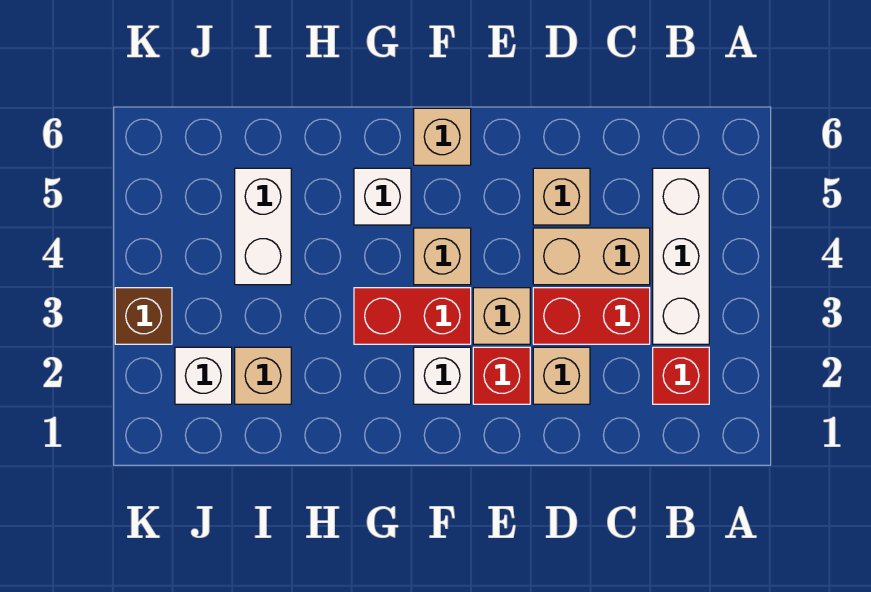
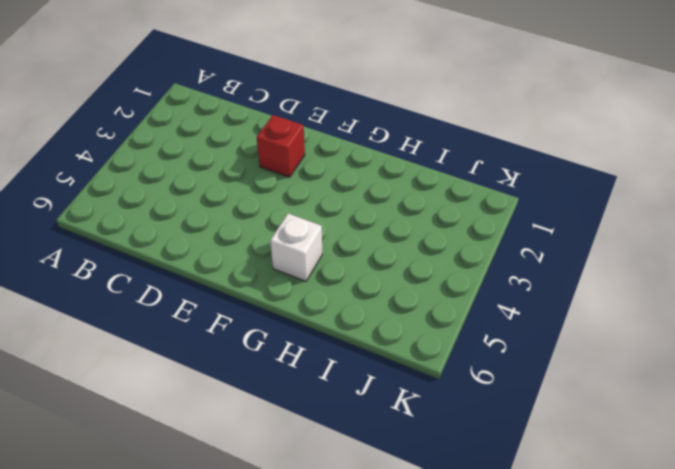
none -> red 1x1 brick [653,347,709,404]
none -> white 1x3 brick [653,168,709,344]
none -> red 1x2 brick [533,288,650,344]

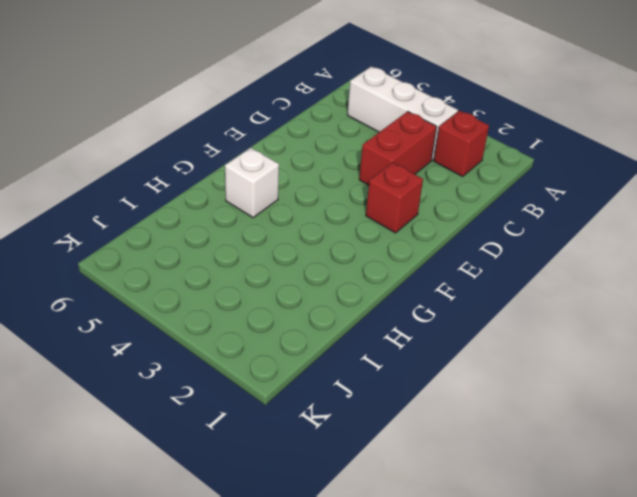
none -> tan 1x2 brick [533,228,650,285]
none -> tan 1x1 brick [533,347,590,404]
none -> tan 1x1 brick [533,168,590,225]

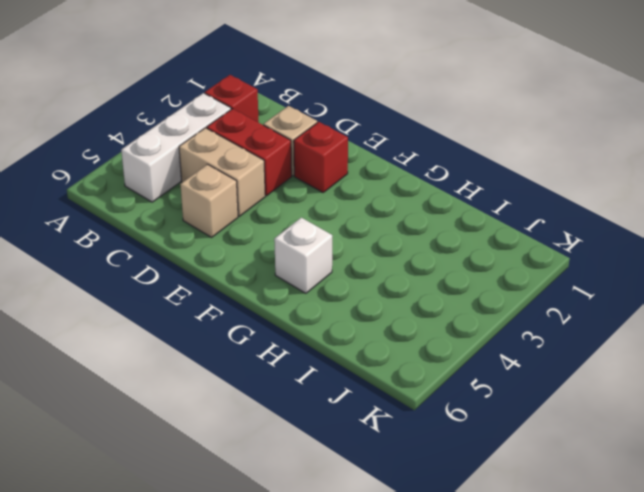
none -> tan 1x1 brick [473,288,530,344]
none -> white 1x1 brick [414,347,471,404]
none -> red 1x2 brick [354,288,471,344]

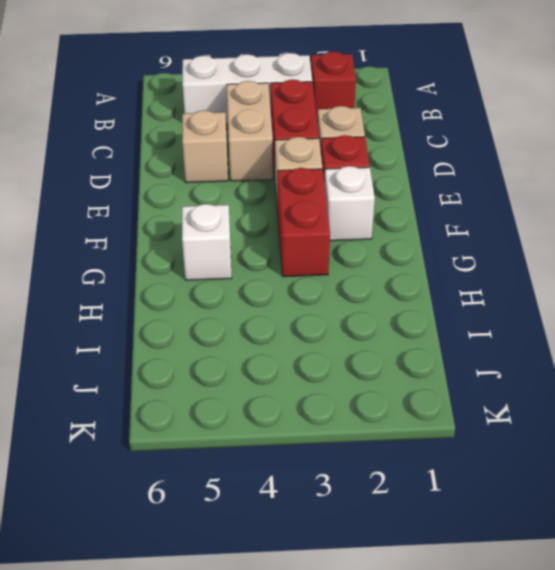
none -> tan 1x1 brick [414,228,471,285]
none -> tan 1x1 brick [414,108,471,165]
none -> tan 1x1 brick [235,347,291,404]

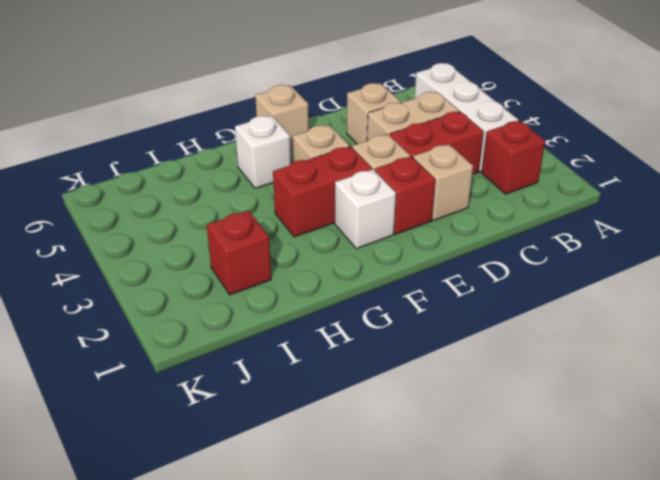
red 1x1 brick [207,211,271,295] -> tan 1x1 brick [235,347,291,404]
none -> white 1x2 brick [235,168,291,285]
none -> white 1x1 brick [175,347,232,404]
none -> brown 1x1 brick [115,288,172,344]

